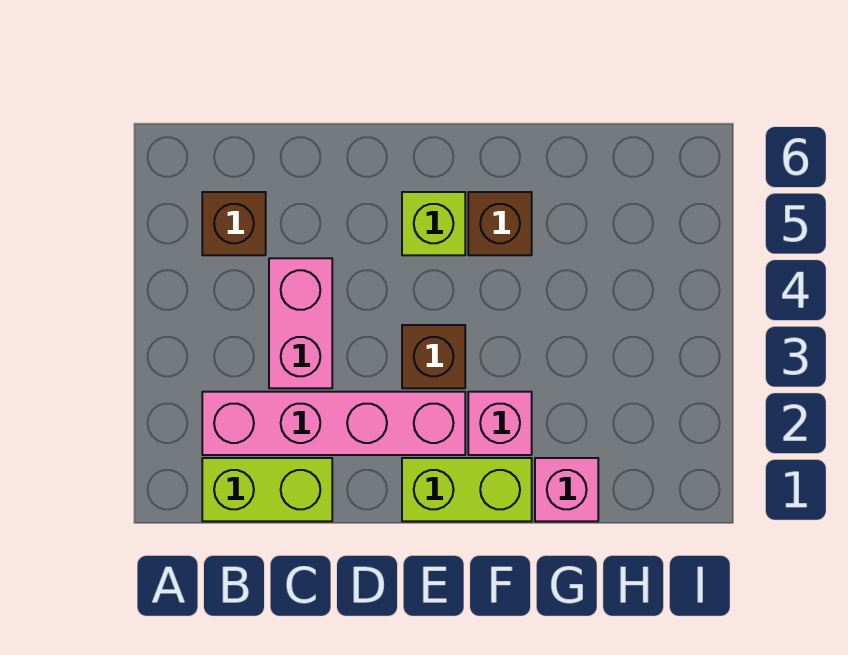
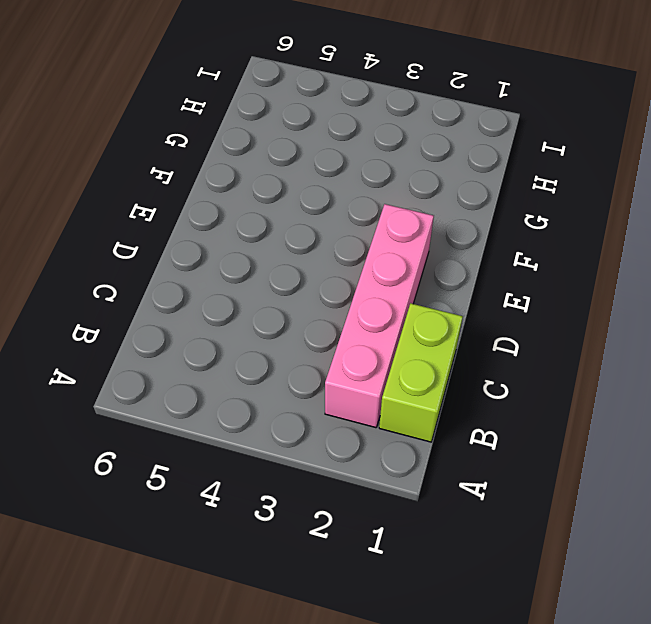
none -> brown 1x1 brick [202,192,266,255]
none -> pink 1x2 brick [269,258,332,388]

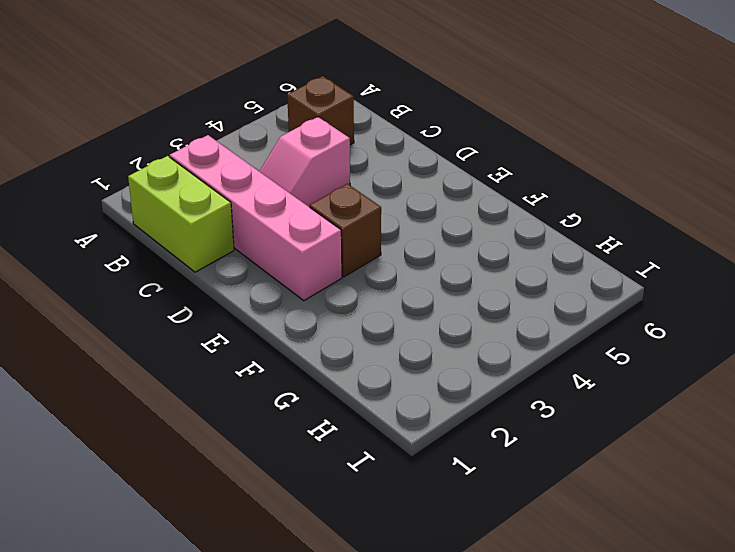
pink 1x2 slope [259,117,350,207] -> pink 1x2 brick [269,258,332,388]
none -> lime 1x2 brick [402,458,532,521]
none -> lime 1x1 brick [402,192,465,255]

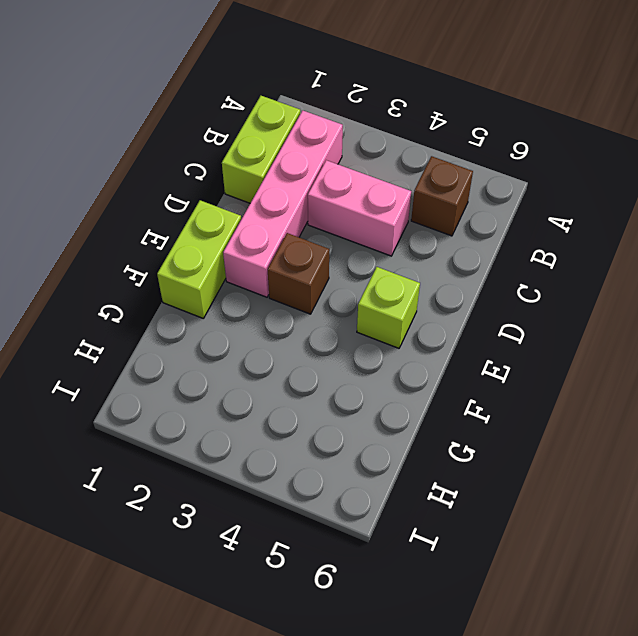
none -> pink 1x1 brick [468,392,532,455]
none -> brown 1x1 brick [468,192,532,255]

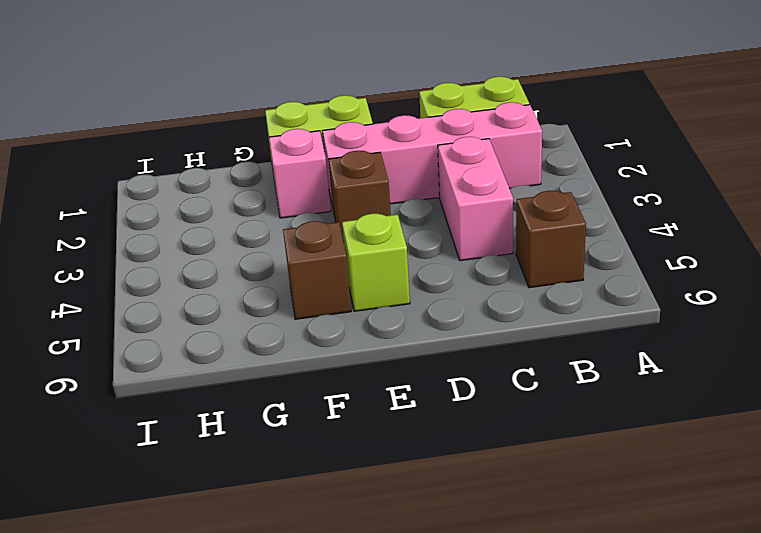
none -> pink 1x1 brick [535,458,598,521]

